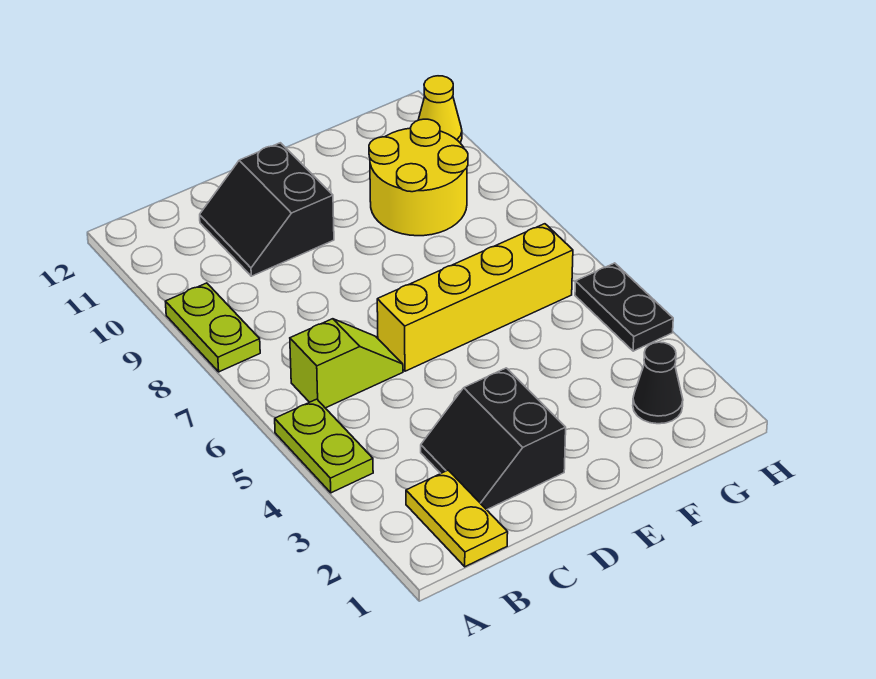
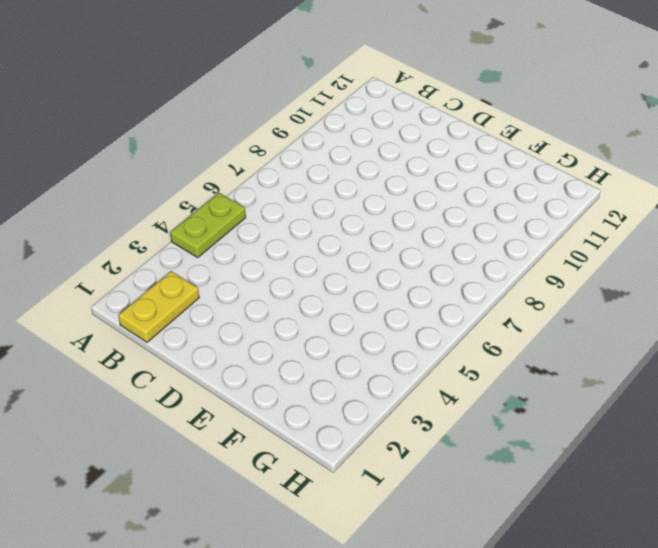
none -> lime 1x2 plate [165,283,260,372]
none -> lime 1x2 slope [290,319,403,408]

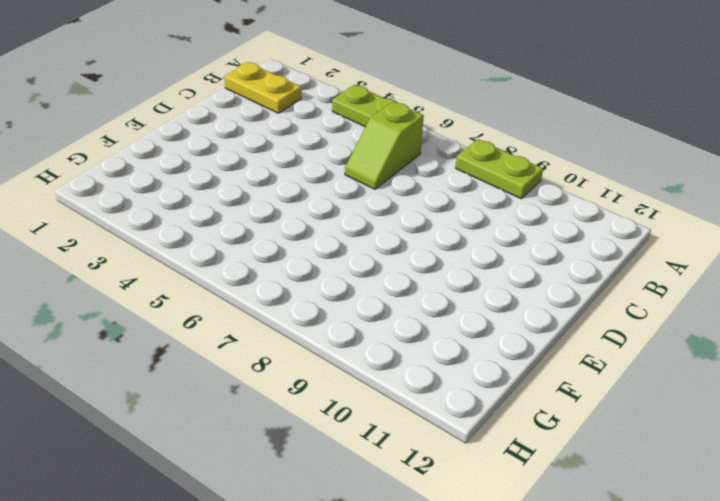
none -> black 2x2 slope [421,368,566,510]
none -> black 2x2 slope [200,143,334,276]

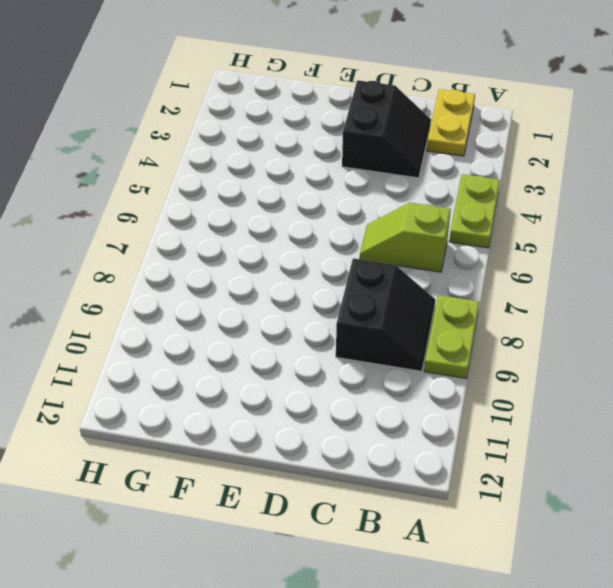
black 2x2 slope [336,258,435,371] -> black 2x2 slope moved to [200,143,334,276]
none -> yellow 1x4 brick [377,224,573,371]
none -> yellow 2x2 round brick [369,119,468,236]

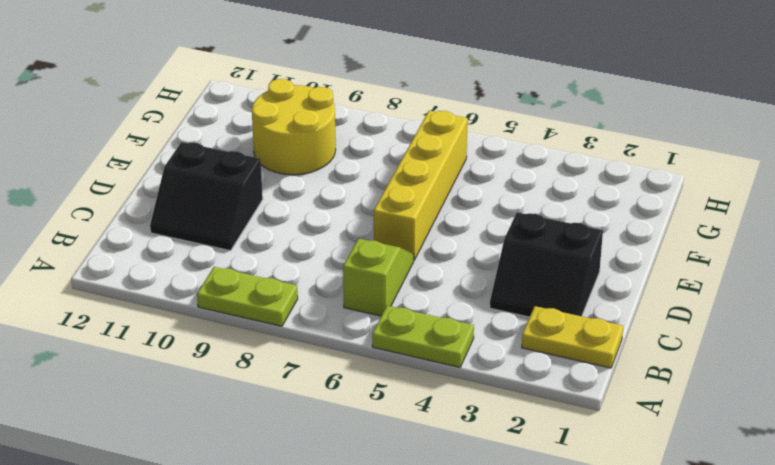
none -> black 1x1 cone [633,342,683,424]
none -> black 1x2 plate [575,263,673,351]

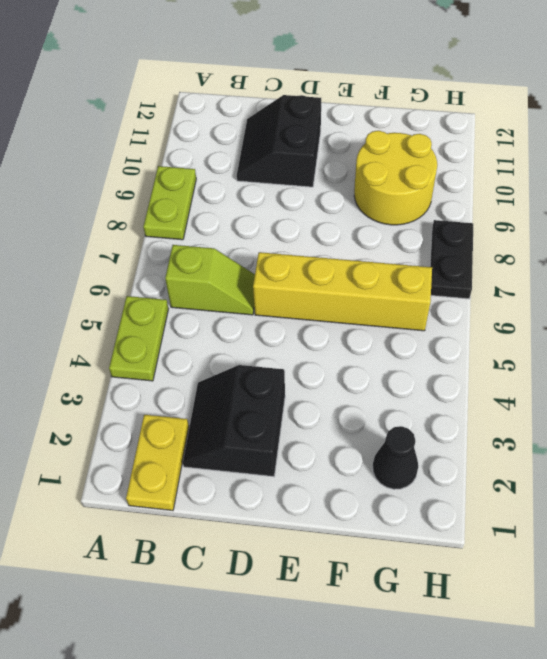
black 1x2 plate [430,220,473,299] -> black 1x2 plate moved to [575,263,673,351]
none -> yellow 1x1 cone [418,76,462,143]

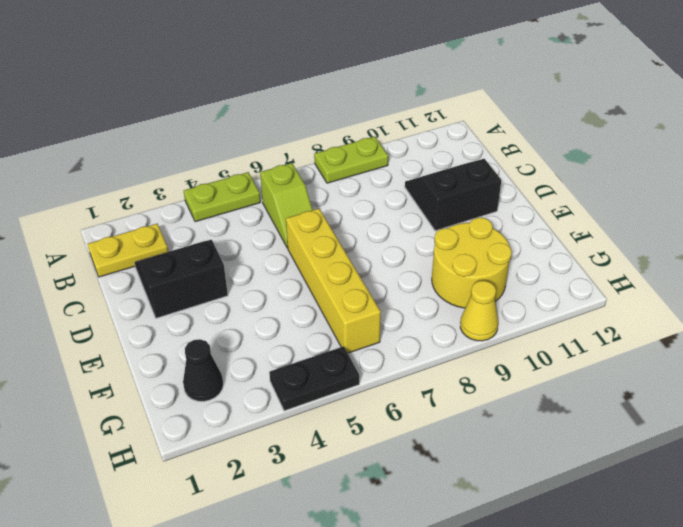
yellow 1x1 cone [460,281,498,341] -> yellow 1x1 cone moved to [418,76,462,143]

